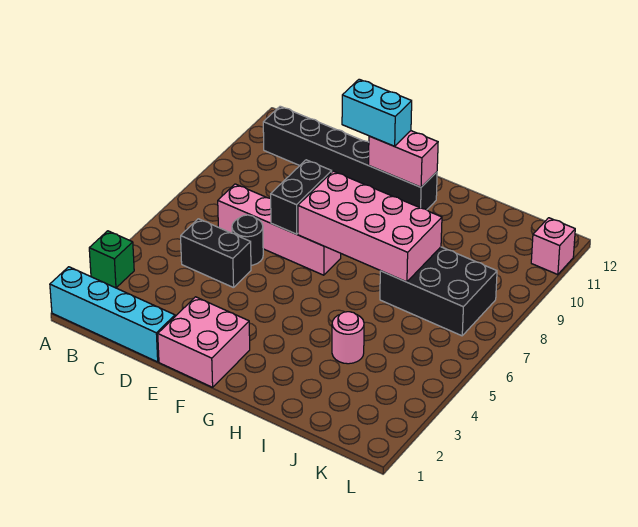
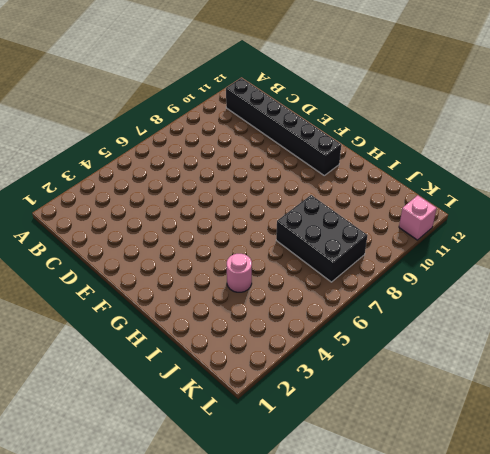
none -> cyan 1x4 brick [50,267,175,362]
none -> green 1x1 brick [89,231,134,288]
none -> black 1x2 brick [181,219,251,288]

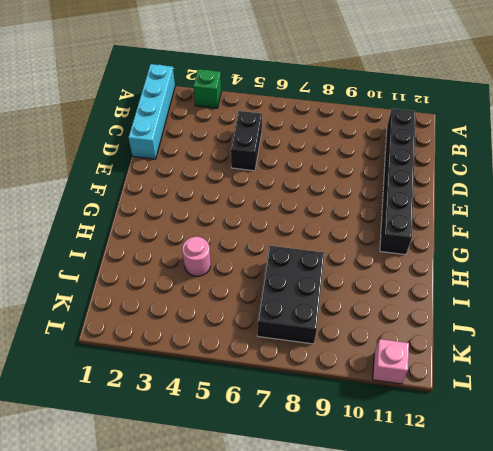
none -> pink 1x4 brick [218,184,341,275]
none -> black 1x1 round brick [232,215,263,265]
none -> pink 2x2 brick [158,297,250,387]

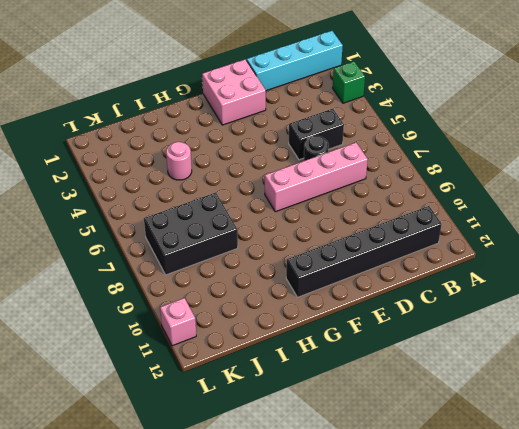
none -> black 1x2 brick [271,160,332,234]
none -> pink 2x4 brick [298,171,442,282]
none -> pink 1x2 brick [369,131,438,187]

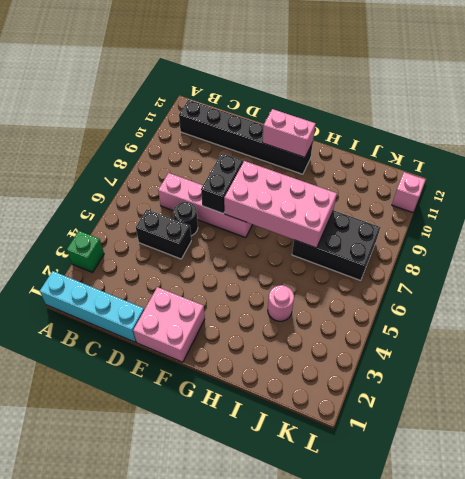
none -> cyan 1x2 brick [342,79,412,146]

